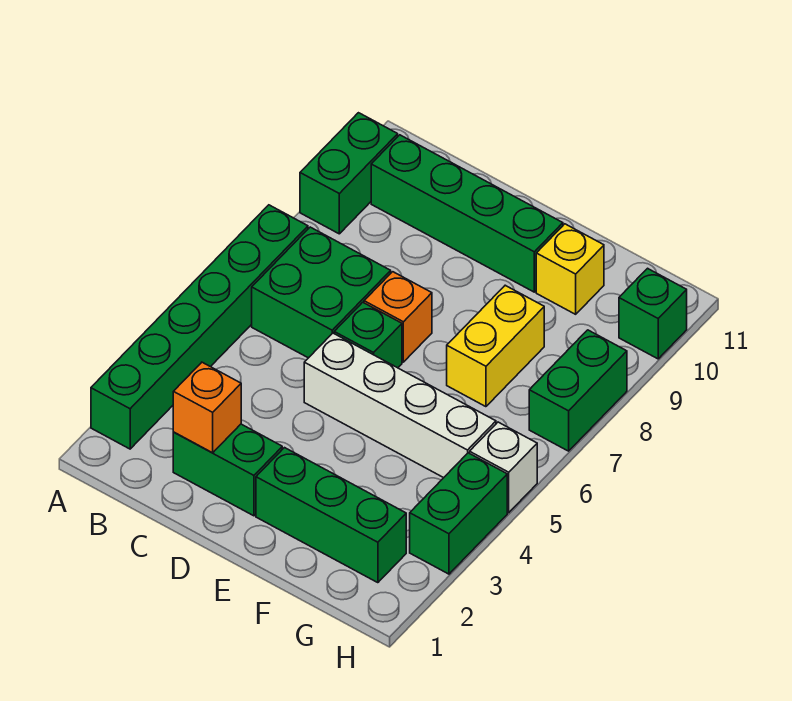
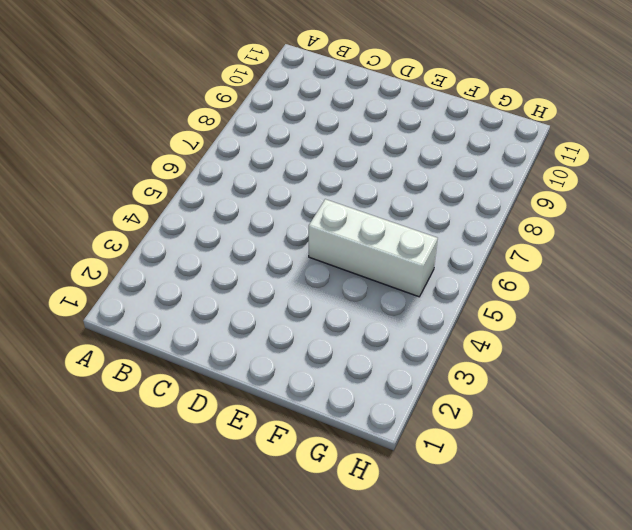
white 1x3 brick [309,199,438,297] -> white 1x4 brick [304,333,496,478]
none -> green 1x6 brick [91,205,308,449]
none -> green 1x2 brick [300,113,398,234]
none -> green 2x2 brick [252,227,391,358]

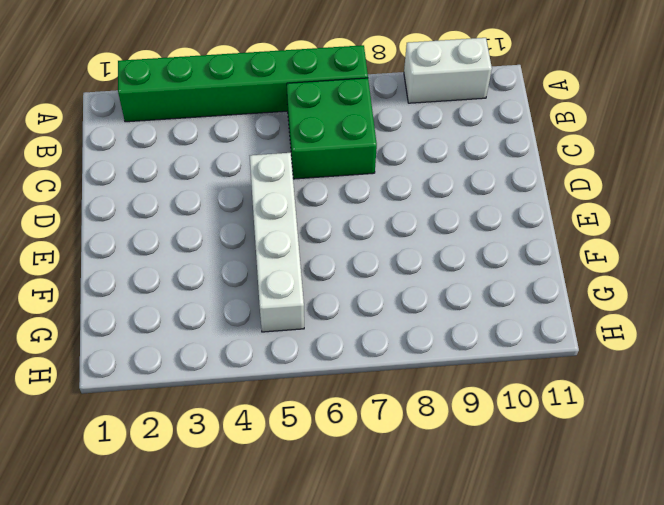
white 1x2 brick [404,38,492,103] -> green 1x2 brick [300,113,398,234]
none -> green 1x4 brick [371,135,563,292]
none -> green 1x2 brick [173,424,282,516]
none -> green 1x1 brick [334,302,402,368]

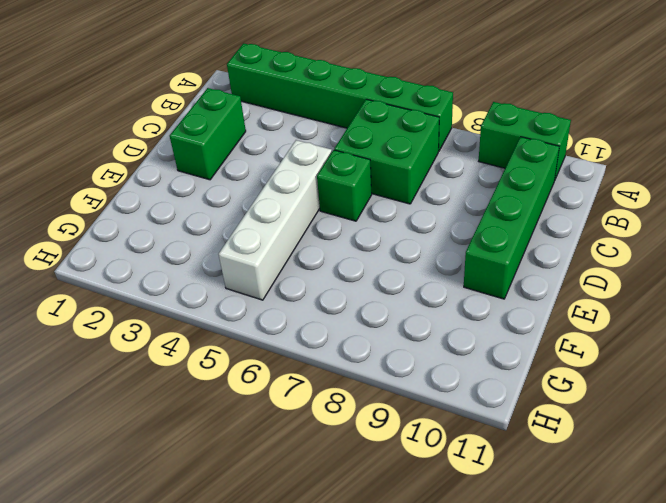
none -> orange 1x1 brick [364,272,432,362]
none -> green 1x3 brick [256,448,406,583]
none -> yellow 1x2 brick [447,285,544,407]

